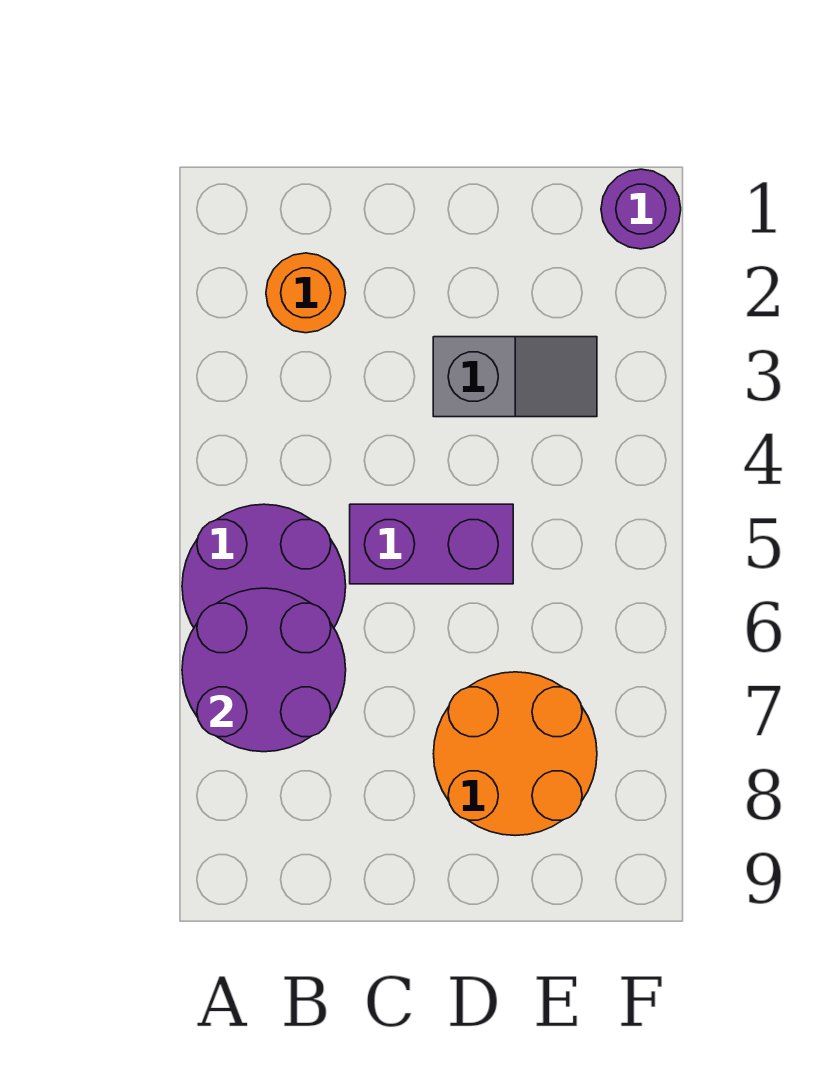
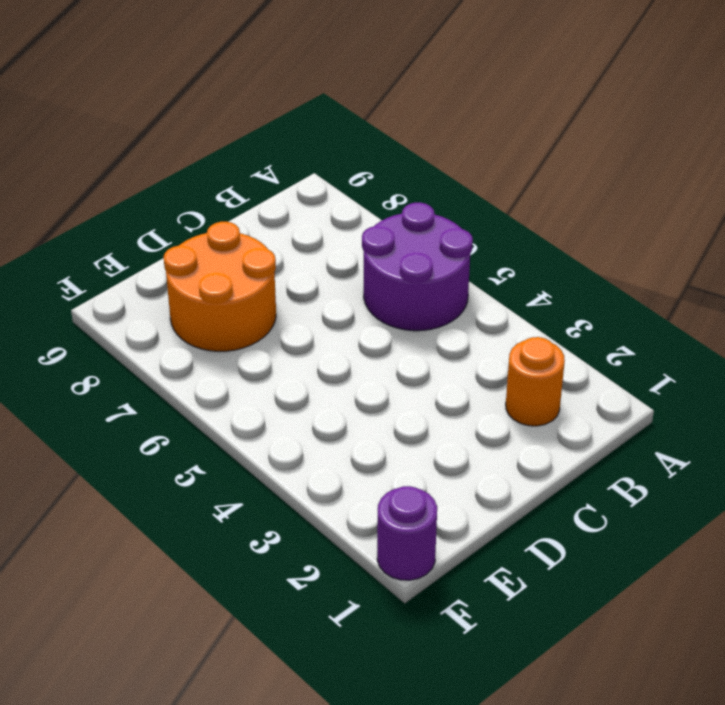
none -> purple 1x2 brick [350,504,513,584]
none -> grey 1x2 slope [433,337,597,417]

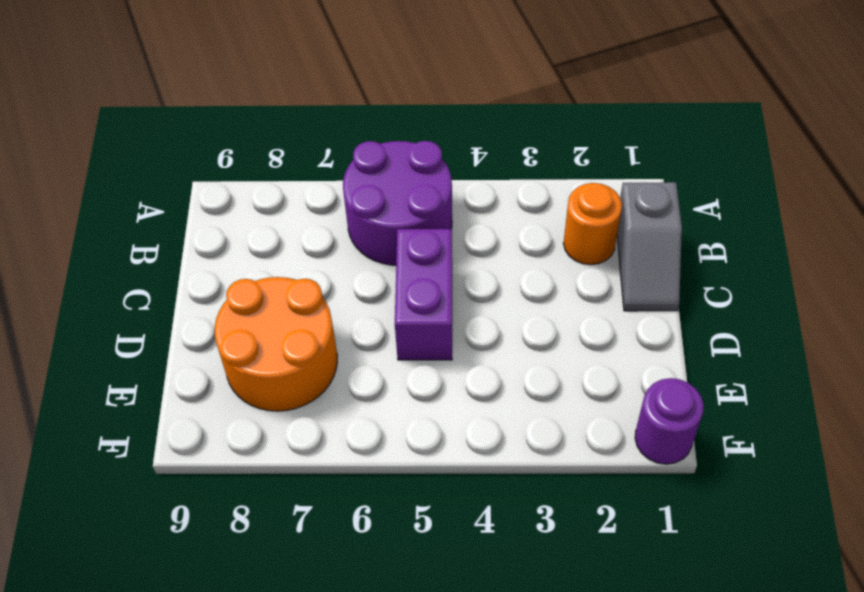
grey 1x2 slope [617,182,682,311] -> grey 1x2 slope moved to [433,337,597,417]
none -> purple 2x2 round brick [182,588,346,752]

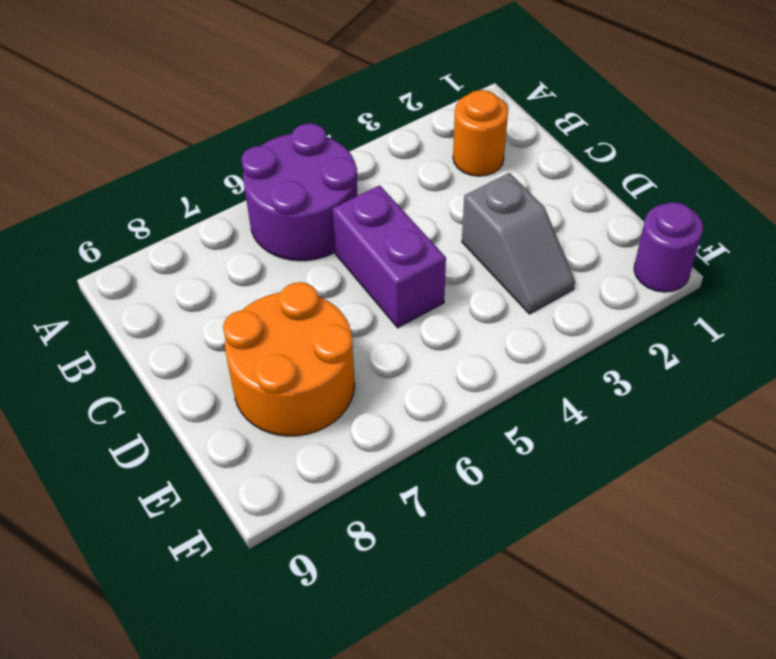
none -> purple 2x2 round brick [182,588,346,752]

